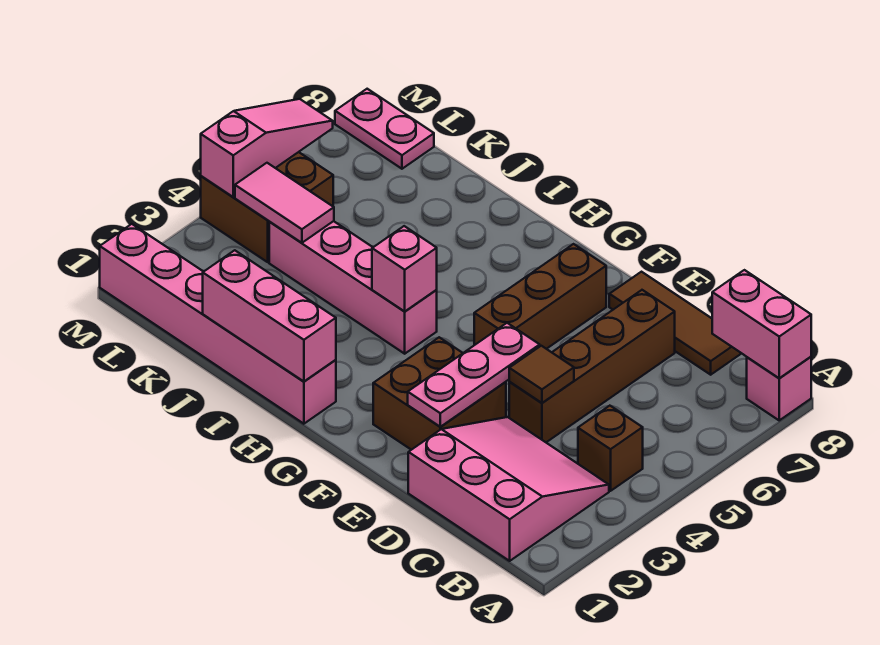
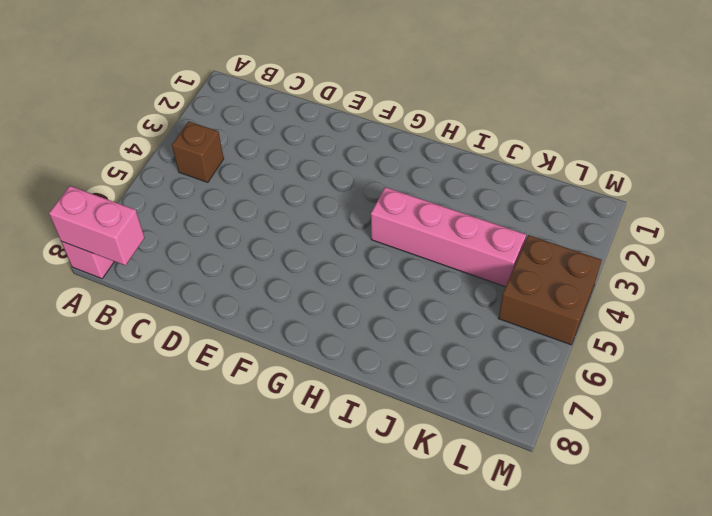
none -> pink 3x3 slope [408,417,609,561]
none -> brown 1x3 tile [609,272,741,375]
none -> brown 1x4 brick [509,290,675,442]

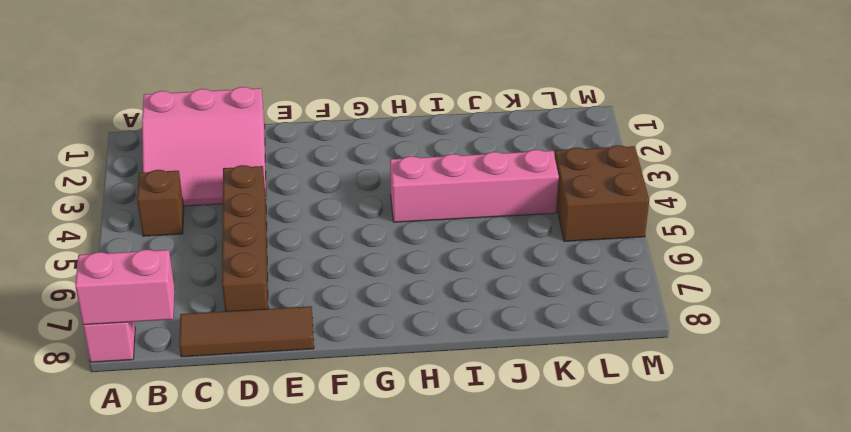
none -> brown 2x2 brick [373,337,506,450]
none -> brown 1x3 brick [474,244,606,349]
none -> pink 1x6 brick [100,224,336,424]

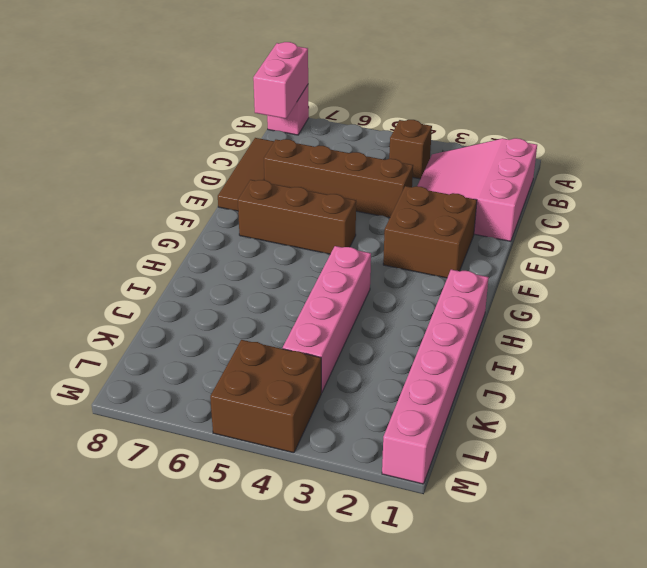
none -> pink 1x2 plate [335,89,434,169]
none -> brown 1x1 tile [509,346,574,403]
none -> pink 1x3 plate [408,323,540,427]

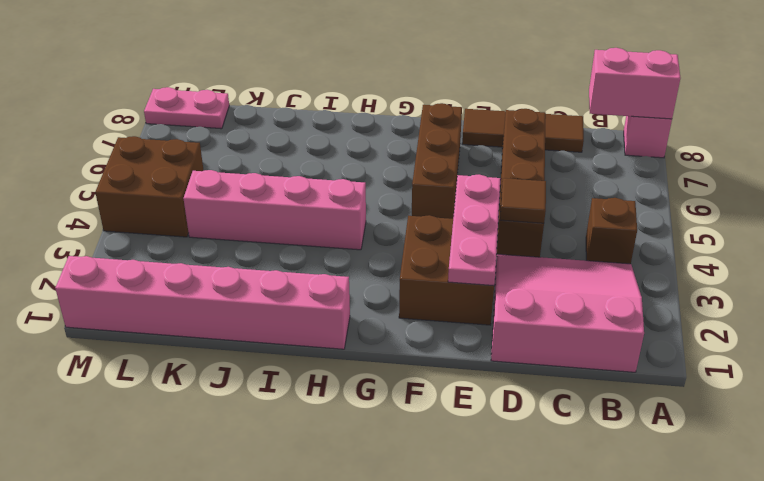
none -> pink 1x3 brick [203,250,336,381]
none -> pink 1x1 brick [372,226,437,312]
none -> pink 1x2 tile [235,163,334,243]

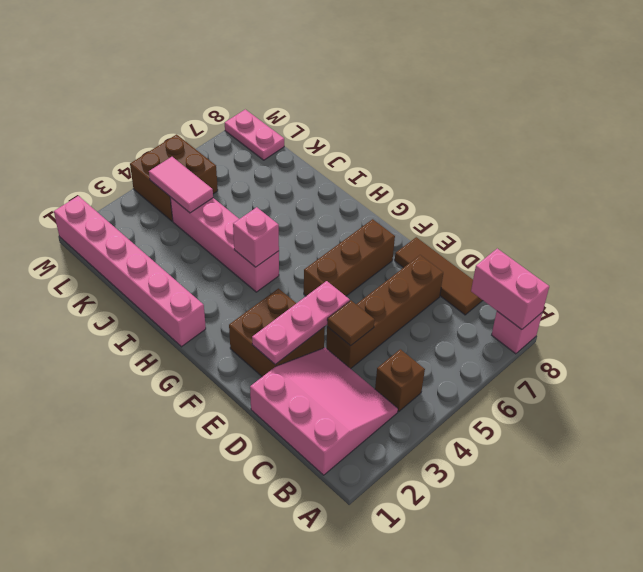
none -> pink 1x3 brick [203,250,336,381]
none -> pink 1x3 slope [201,99,333,197]

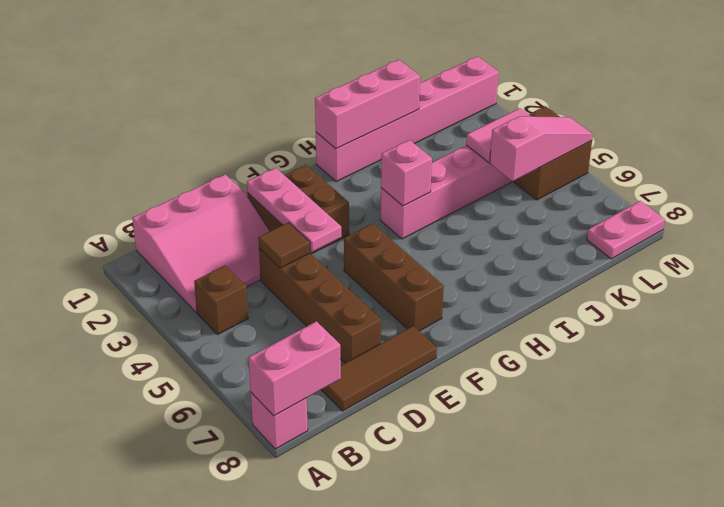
pink 1x3 slope [490,116,593,181] -> pink 1x3 slope turned to [201,99,333,197]

